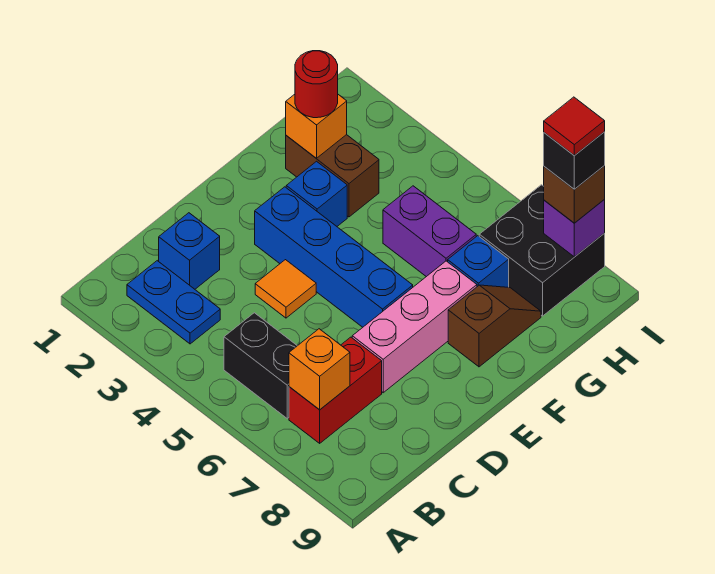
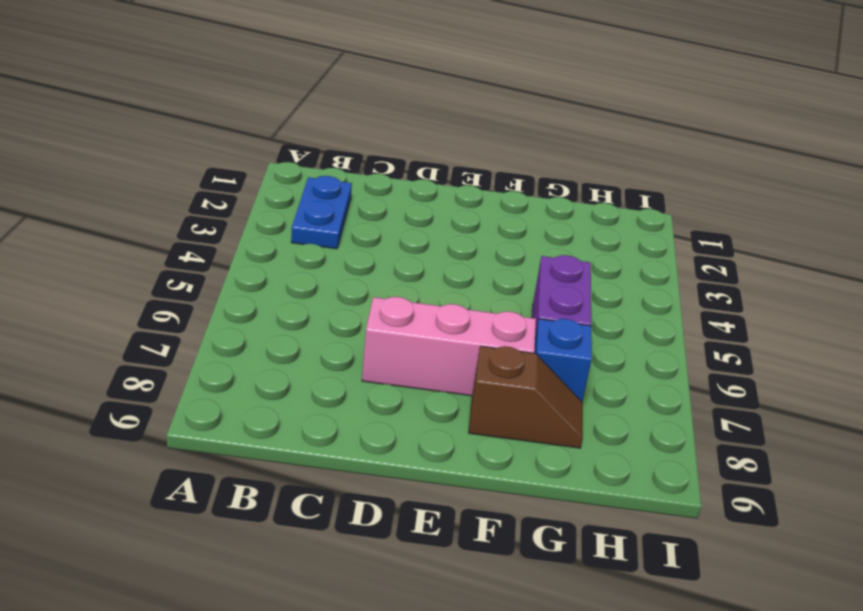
none -> black 1x2 brick [224,313,297,418]
none -> red 1x2 brick [289,337,382,443]
none -> blue 1x1 brick [159,213,220,289]

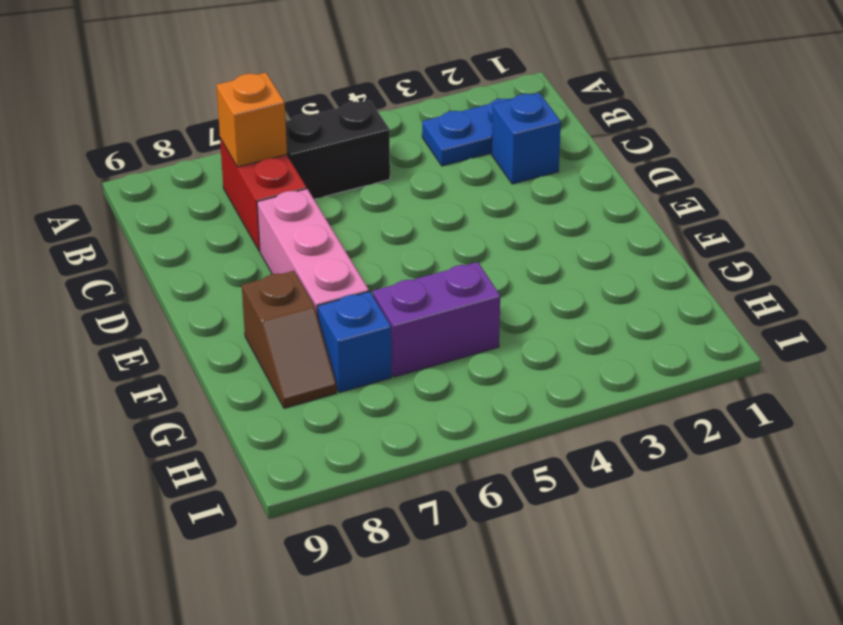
none -> orange 1x1 tile [255,260,316,318]
none -> blue 1x4 brick [255,187,413,327]
none -> blue 1x1 brick [286,161,347,226]

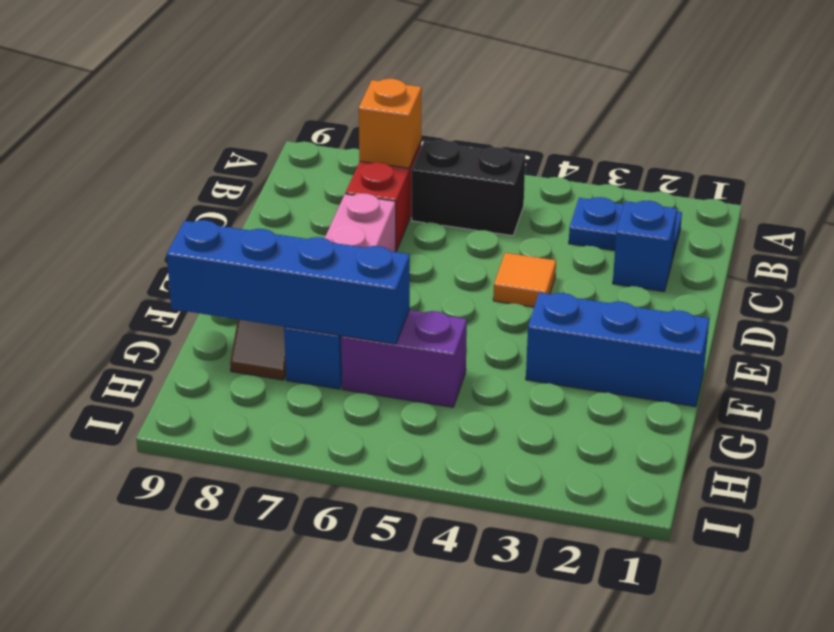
blue 1x3 brick [526,293,710,407] -> blue 1x1 brick [286,161,347,226]
blue 1x4 brick [167,220,410,344] -> blue 1x4 brick moved to [255,187,413,327]
none -> brown 1x2 brick [286,135,379,217]
none -> black 2x2 brick [479,185,605,316]
none -> orange 1x1 brick [286,94,347,158]

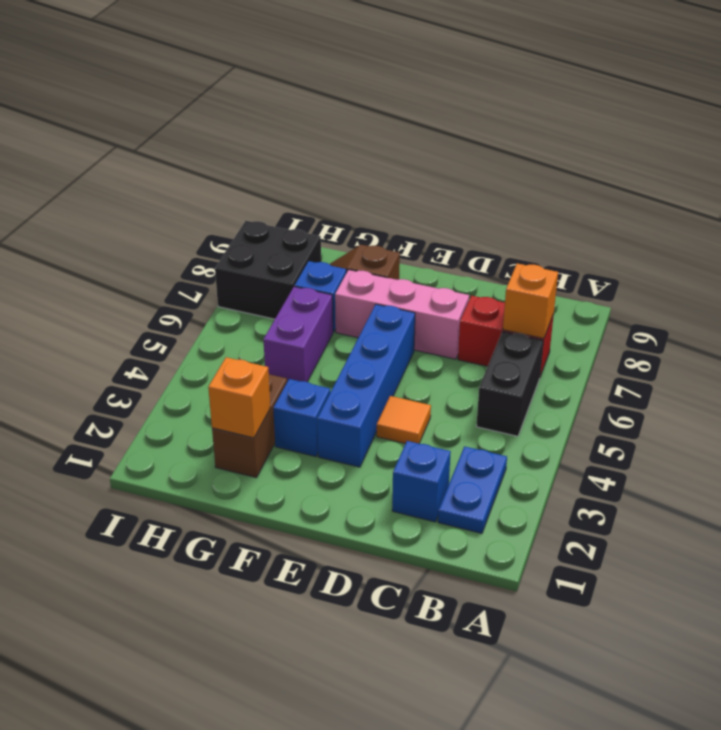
none -> purple 1x1 brick [544,200,605,257]
none -> red 1x1 round brick [295,51,338,118]
none -> brown 1x1 brick [544,166,605,223]

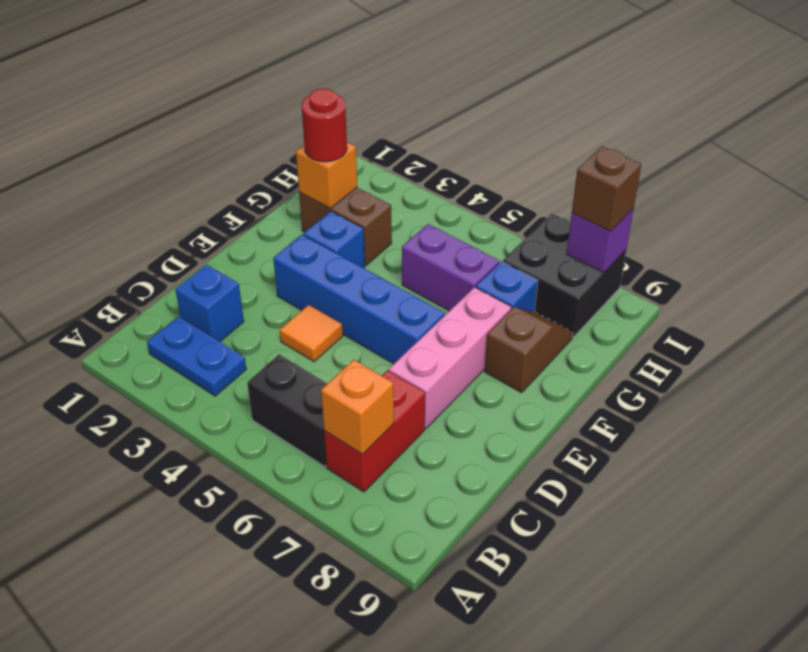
none -> black 1x1 brick [544,132,605,189]
none -> red 1x1 tile [544,97,605,156]

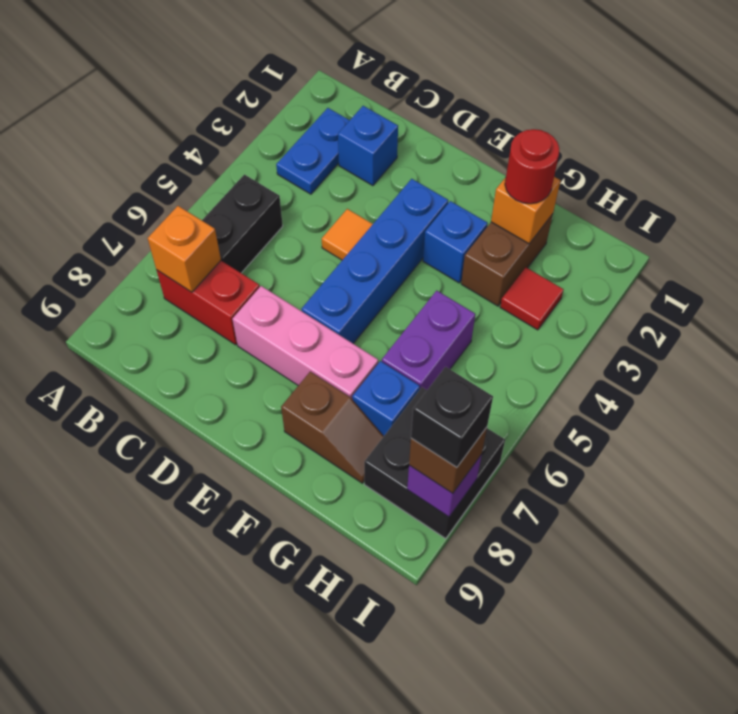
red 1x1 tile [500,267,564,330] -> red 1x1 tile moved to [544,97,605,156]

